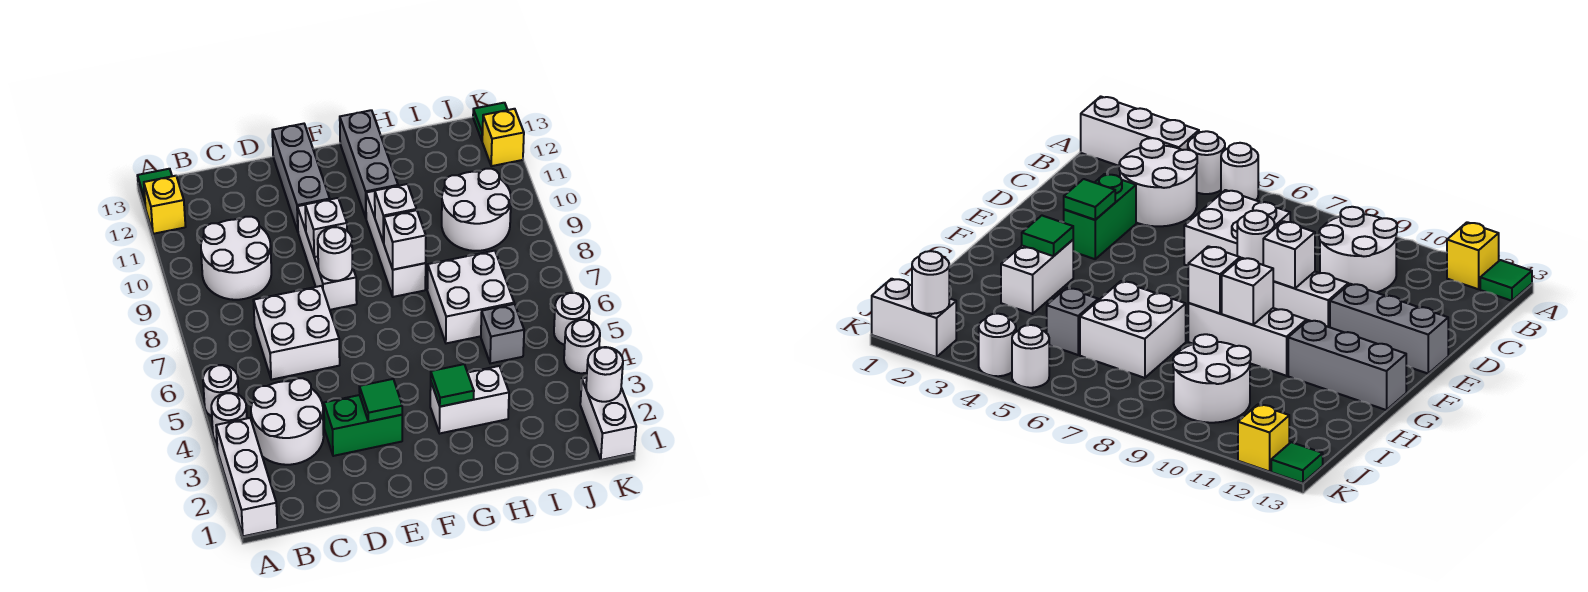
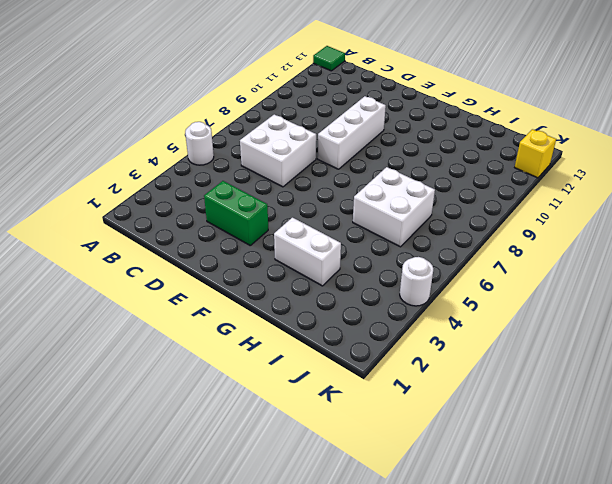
none -> white 1x3 brick [216,418,277,536]
none -> white 1x1 round brick [211,393,247,442]
none -> yellow 1x1 brick [144,176,186,234]

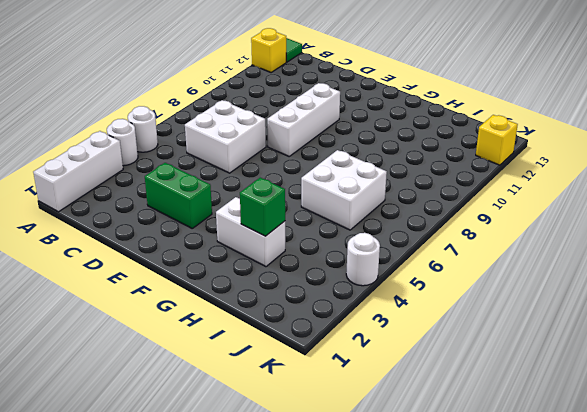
green 1x1 brick [240,178,285,236] -> none
none -> white 2x2 round brick [251,378,324,465]
none -> white 2x2 round brick [201,217,271,300]
none -> grey 1x3 brick [272,124,330,231]

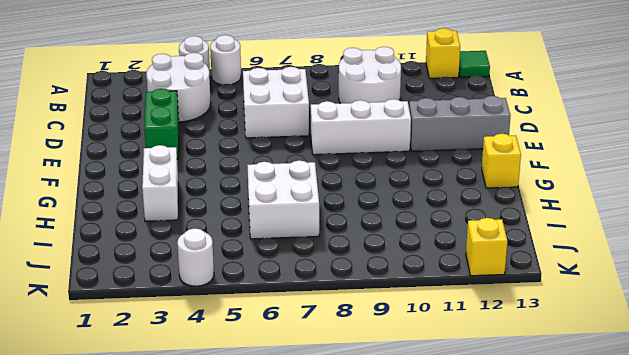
yellow 1x1 brick [482,134,521,188] -> grey 1x3 brick [340,110,398,217]
none -> white 1x3 brick [216,418,277,536]
none -> white 1x3 brick [366,191,426,297]
none -> grey 1x1 brick [481,304,524,363]

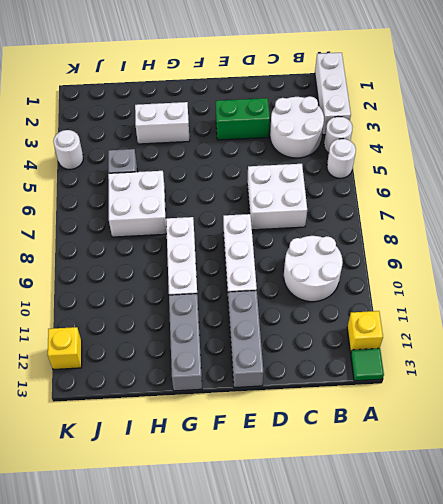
none -> white 2x2 round brick [442,169,511,251]
none -> white 1x2 brick [580,378,636,460]
none -> white 1x1 round brick [554,293,590,345]

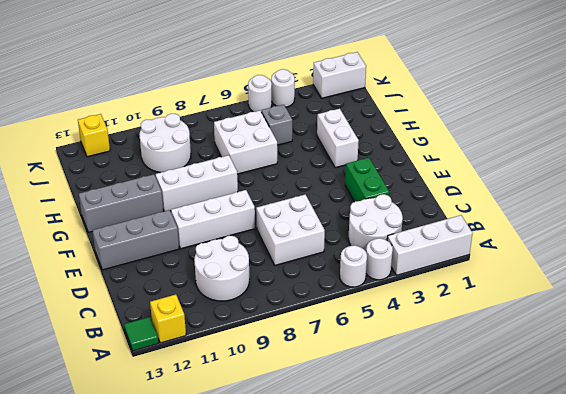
none -> green 1x1 tile [473,103,507,140]
none -> green 1x1 tile [359,379,402,422]
none -> white 1x1 round brick [318,227,352,281]

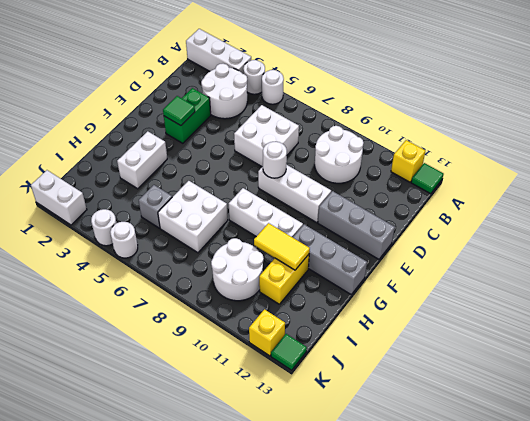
yellow 1x2 tile [254,223,310,270] -> none
yellow 1x2 brick [259,255,309,304] -> none
none -> white 1x1 brick [305,198,347,257]
none -> green 1x1 tile [431,364,474,407]
none -> white 1x1 brick [384,210,426,270]

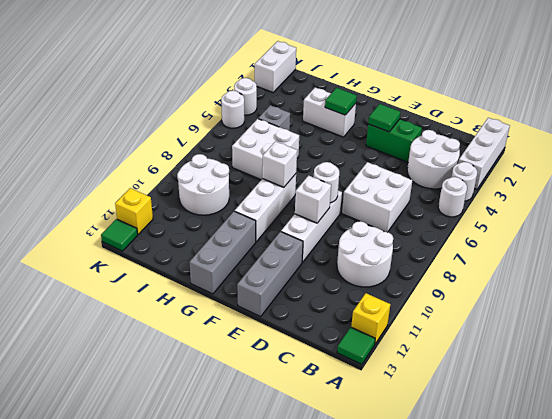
none -> white 1x1 brick [375,184,416,243]
none -> white 1x1 round brick [586,347,623,402]

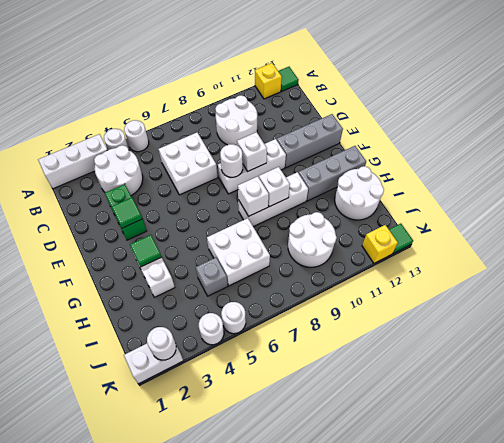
white 2x2 round brick [335,166,384,220] -> none

